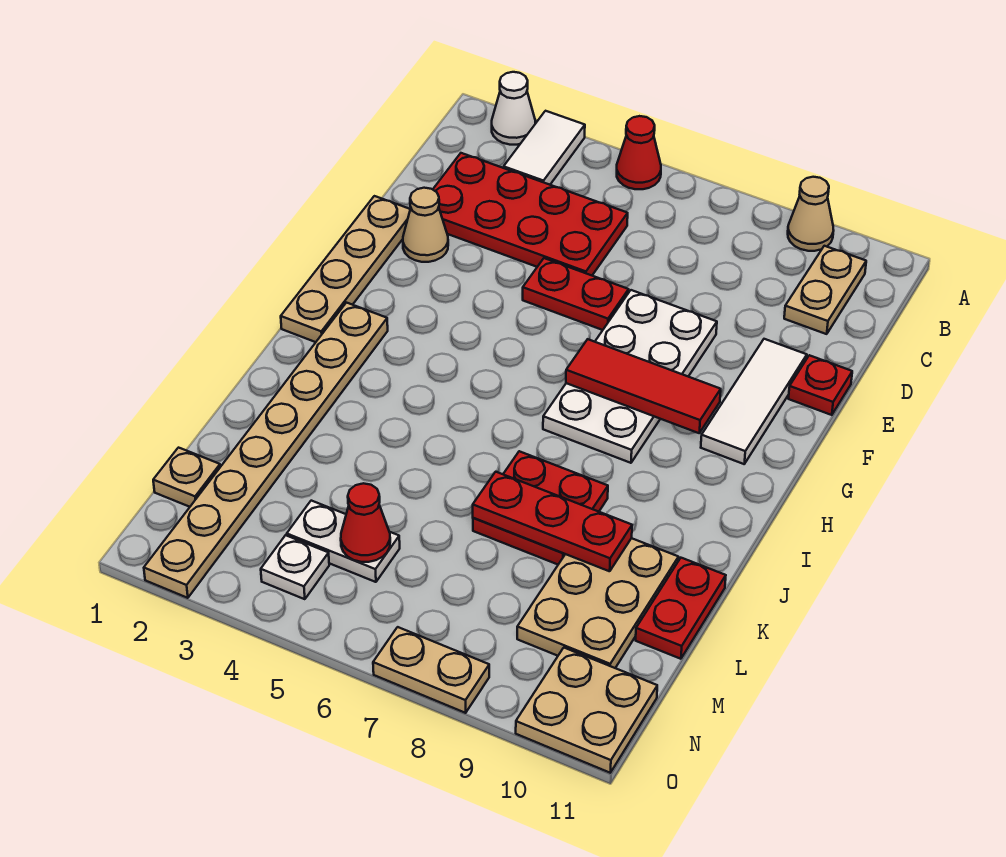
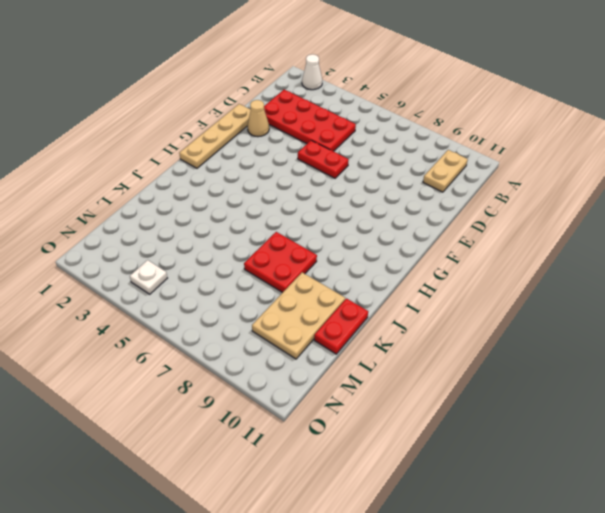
none -> white 1x2 tile [504,111,585,185]
none -> red 1x1 cone [617,116,661,189]
none -> tan 1x1 cone [788,177,834,251]

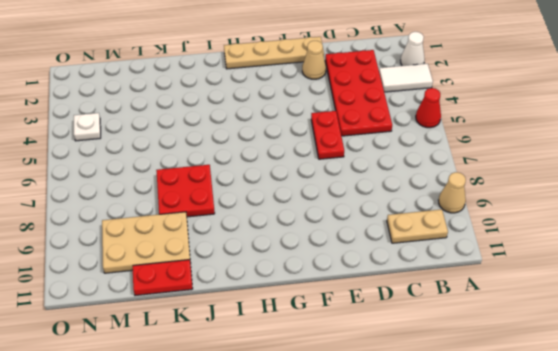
none -> white 2x4 plate [543,290,717,463]
none -> white 1x3 tile [701,339,807,464]
none -> red 1x1 plate [788,355,852,415]

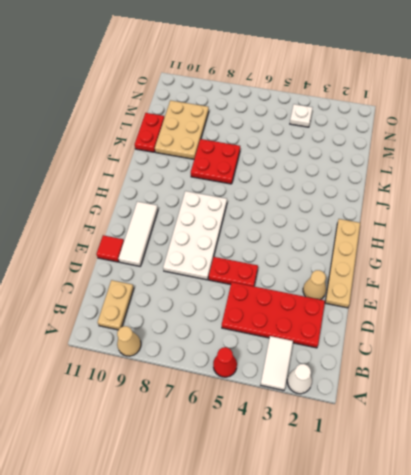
red 1x1 tile [96,235,124,262] -> red 1x1 plate [788,355,852,415]
none -> tan 1x8 plate [144,303,388,598]
none -> tan 1x1 plate [153,448,220,507]
none -> white 1x2 plate [287,501,400,582]

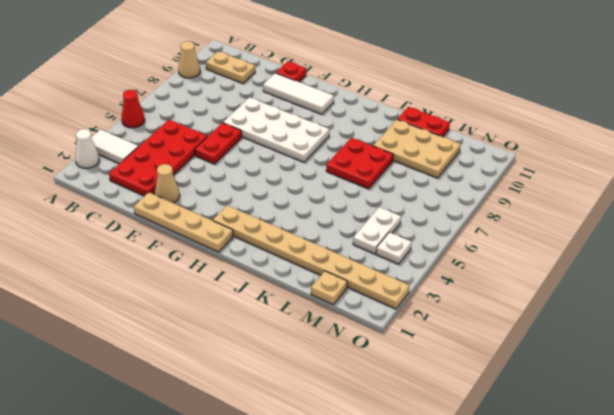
none -> tan 2x2 plate [516,648,657,773]
none -> tan 1x2 plate [373,627,489,713]
none -> red 1x3 tile [566,339,721,433]

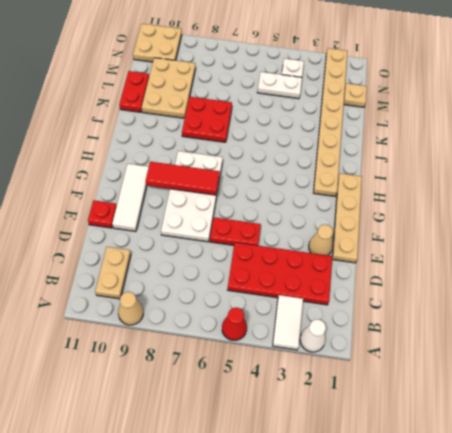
none -> tan 1x2 plate [373,627,489,713]
none -> red 1x3 plate [473,472,632,571]
none -> red 1x1 cone [341,483,390,562]

